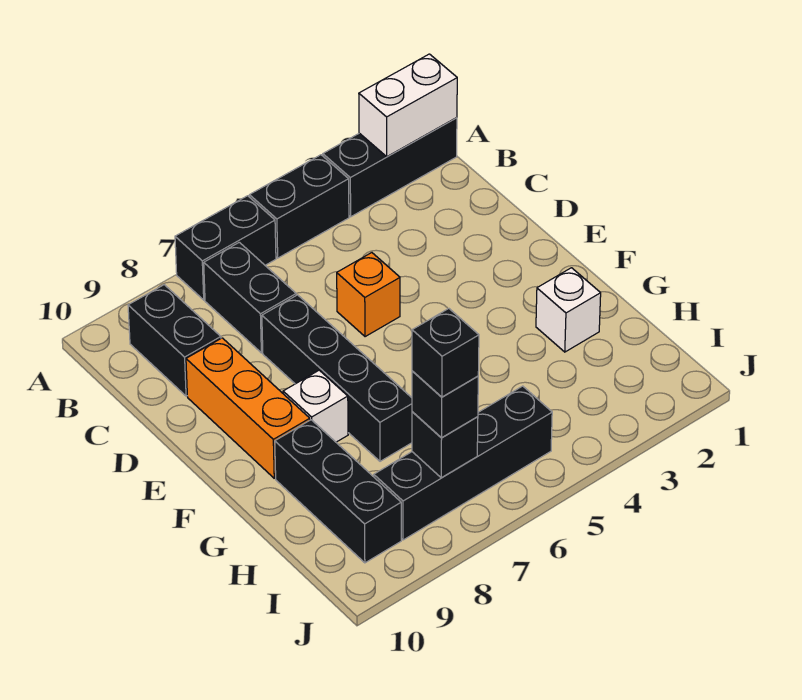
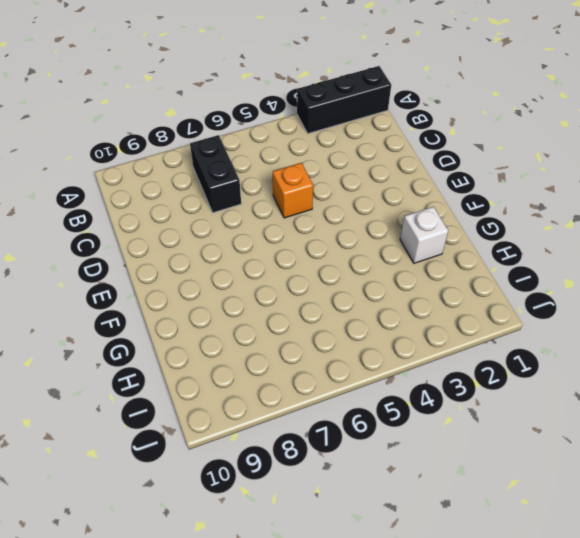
none -> black 1x2 brick [249,155,349,258]
none -> black 1x2 brick [175,196,276,300]
none -> black 1x2 brick [128,285,221,396]

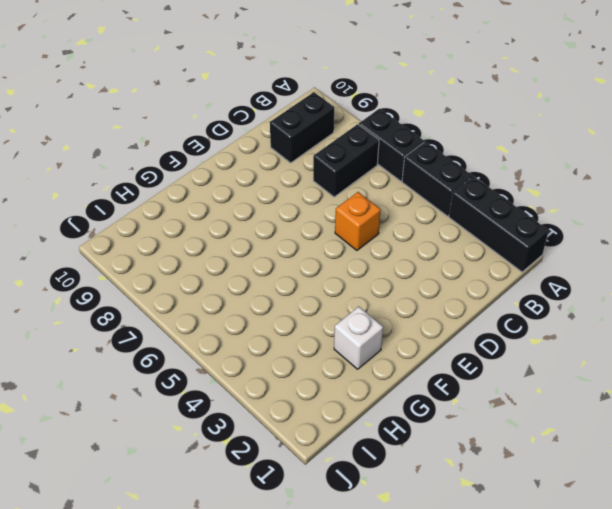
none -> black 1x4 brick [262,295,412,461]
none -> orange 1x3 brick [186,338,310,478]
none -> white 1x1 brick [283,370,348,442]

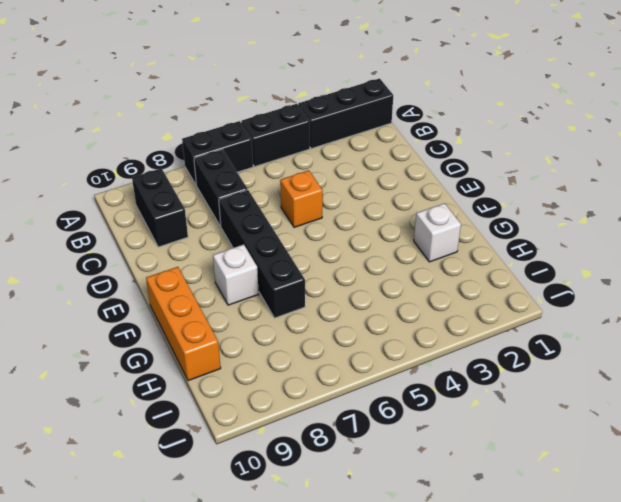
orange 1x3 brick [146,267,221,381] -> orange 1x3 brick moved to [186,338,310,478]
none -> black 1x3 brick [275,420,401,563]
none -> black 1x4 brick [374,386,552,540]
none -> white 1x2 brick [359,54,457,156]

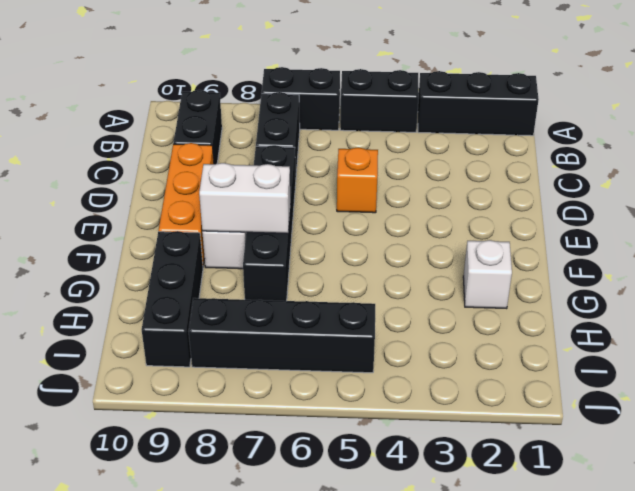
white 1x2 brick [199,163,291,234] -> white 1x2 brick moved to [359,54,457,156]
none -> black 1x1 brick [412,412,478,478]
none -> black 1x1 brick [412,371,478,438]
none -> black 1x1 brick [412,309,479,397]

